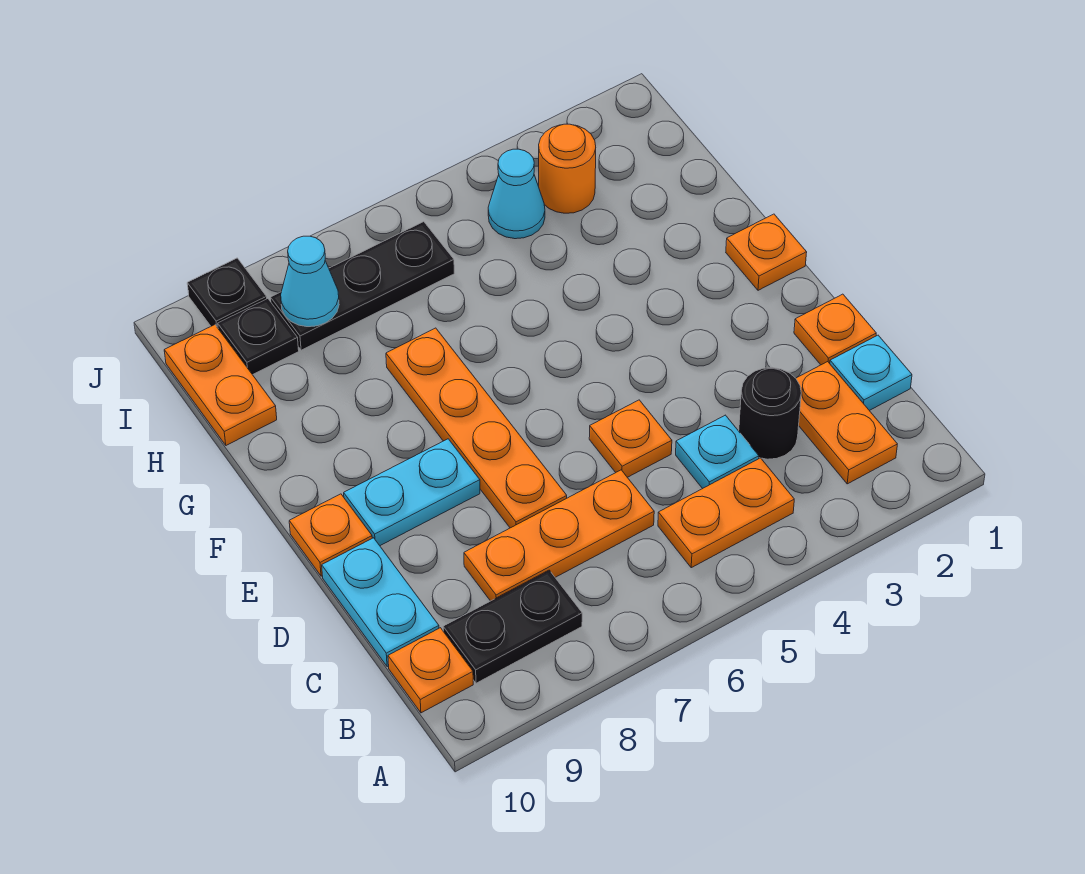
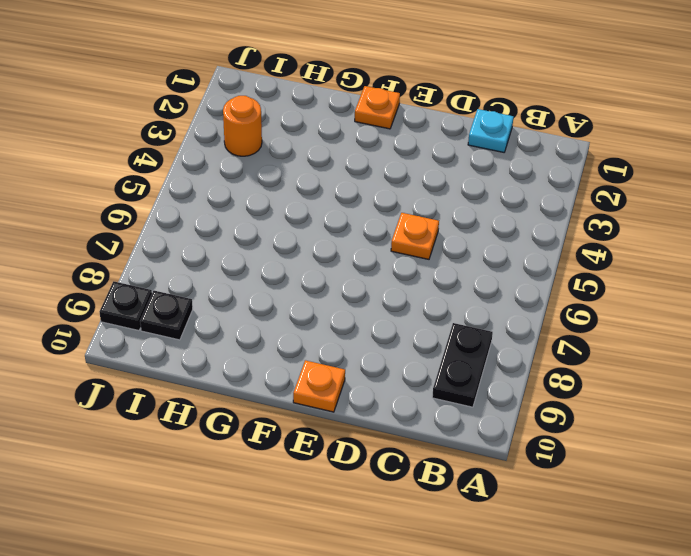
none -> orange 1x2 plate [796,362,897,484]
none -> orange 1x2 plate [658,458,794,568]
none -> orange 1x1 plate [388,628,473,713]

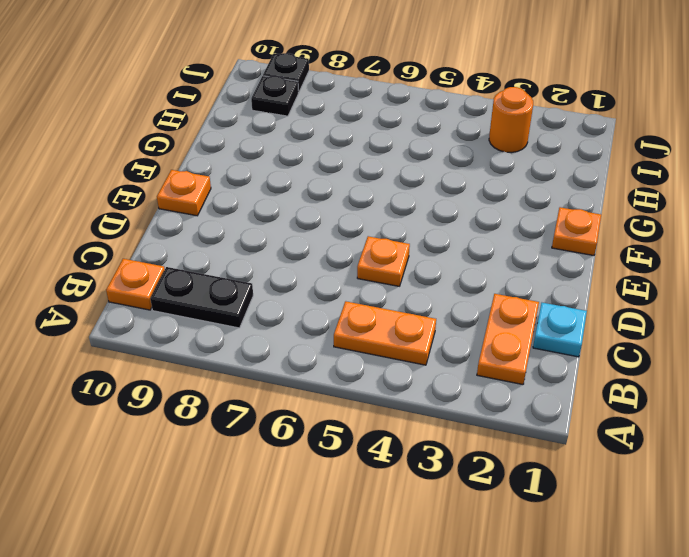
none -> black 1x1 round brick [739,368,801,459]
none -> cyan 1x1 plate [676,415,759,489]
none -> orange 1x3 plate [464,470,654,601]

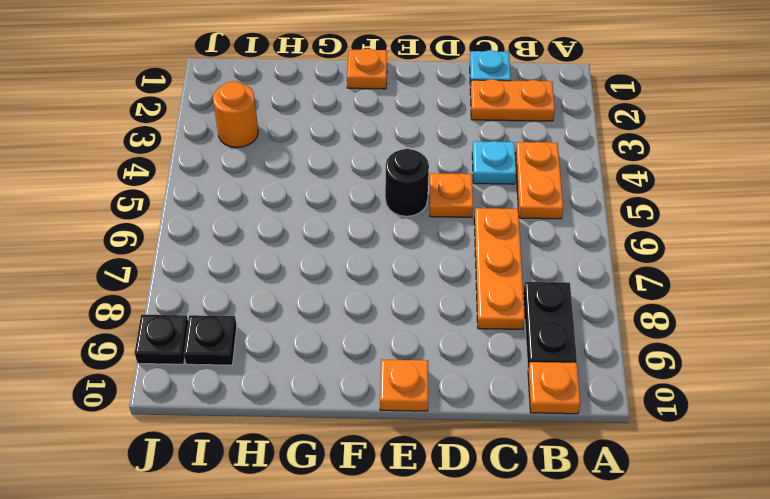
black 1x1 round brick [385,149,429,216] -> black 1x1 round brick moved to [739,368,801,459]
none -> cyan 1x2 plate [322,538,439,667]
none -> orange 1x1 plate [794,294,876,365]
none -> orange 1x4 plate [386,328,567,528]

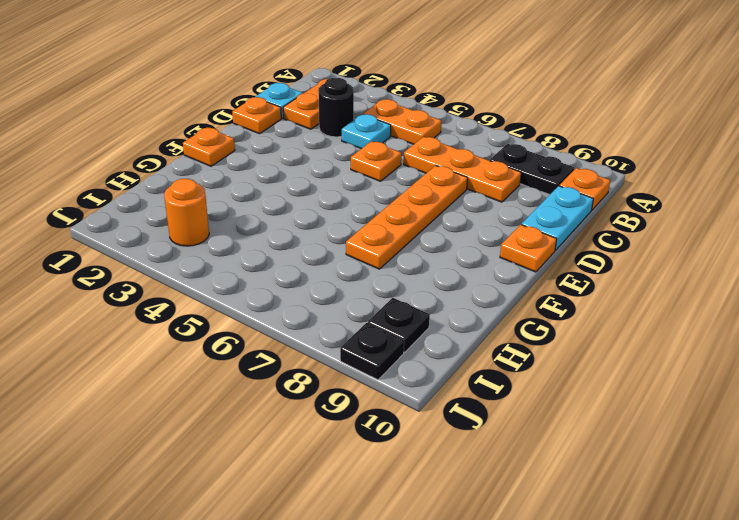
none -> cyan 1x2 plate [344,439,480,546]
none -> orange 1x2 plate [164,325,277,445]
none -> cyan 1x1 cone [488,149,545,239]

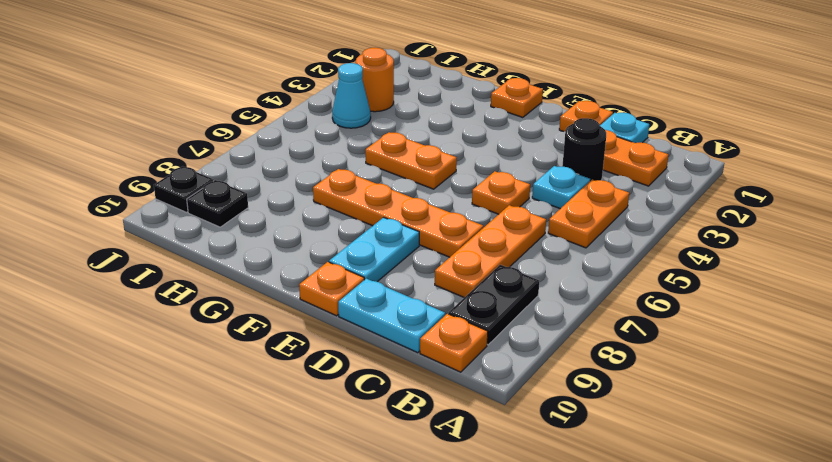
orange 1x2 plate [365,132,457,189] -> orange 1x2 plate moved to [164,325,277,445]
none -> black 1x3 plate [271,222,454,350]
none -> cyan 1x1 cone [281,236,339,327]

